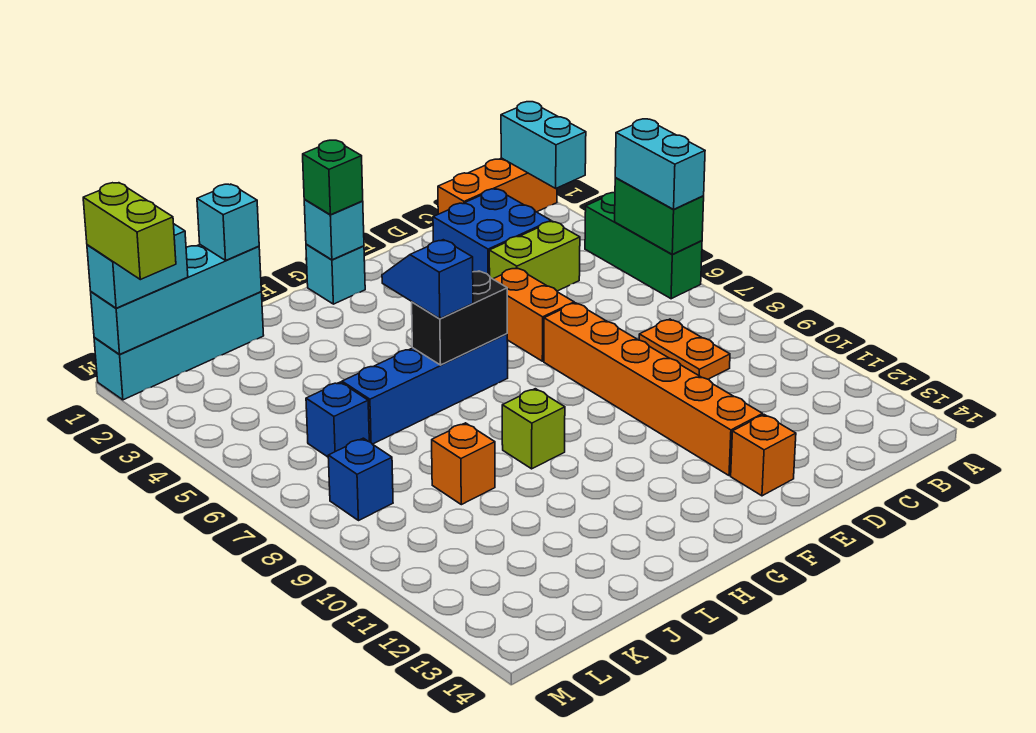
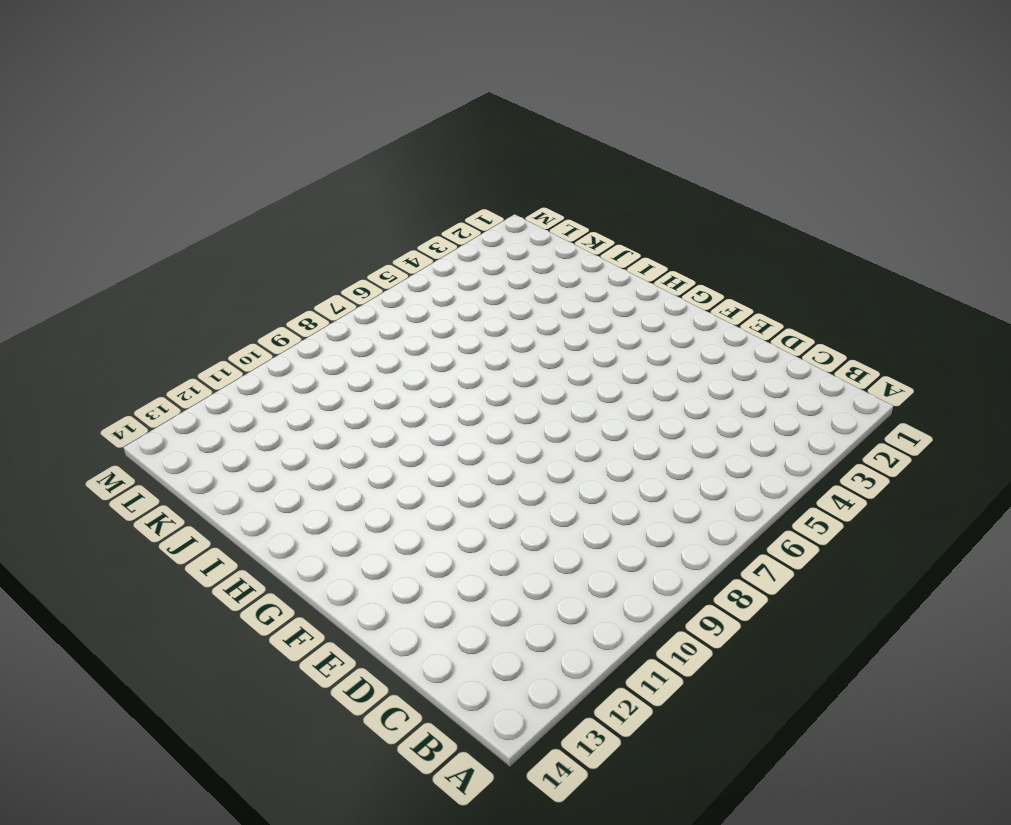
none -> orange 1x3 brick [438,158,557,214]
none -> green 1x3 brick [585,193,702,299]
none -> blue 2x2 brick [433,189,551,276]

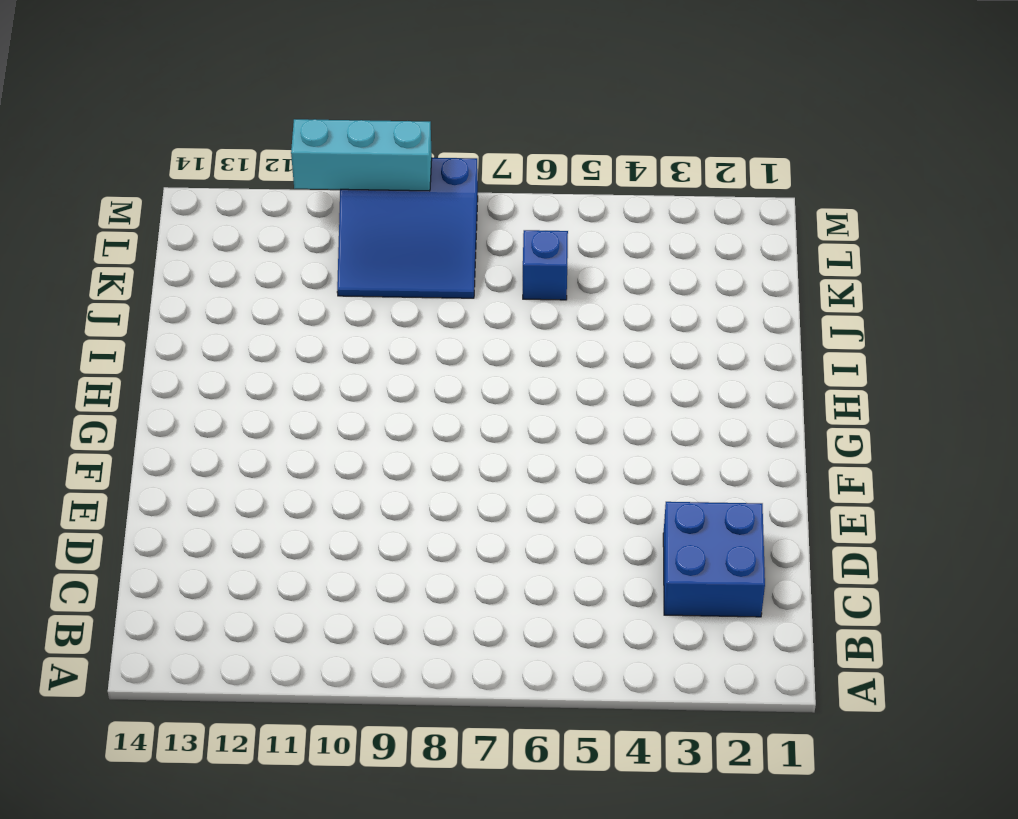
blue 3x3 slope [337,158,478,298] -> blue 1x1 brick [328,438,393,521]
cyan 1x3 brick [291,119,432,191] -> none
none -> orange 1x3 brick [438,158,557,214]
none -> green 1x3 brick [585,193,702,299]
none -> lime 1x2 brick [489,221,580,291]

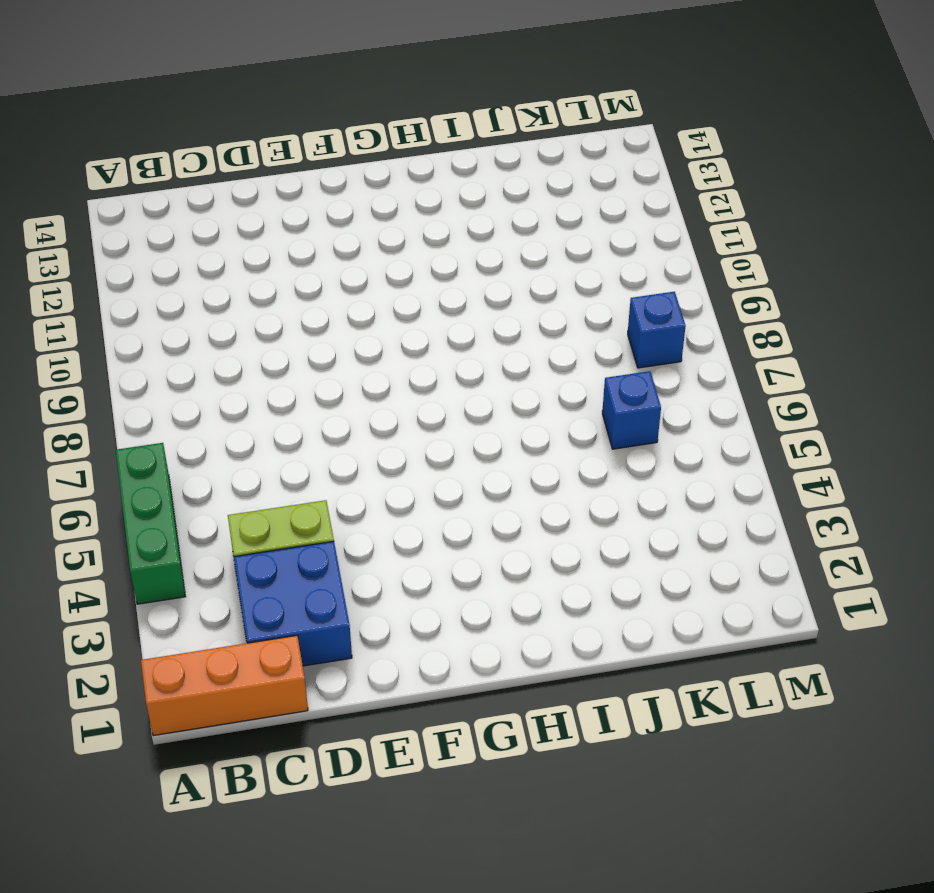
none -> orange 1x2 plate [639,319,730,379]
none -> orange 1x2 brick [494,268,574,361]
none -> orange 1x6 brick [544,303,763,476]

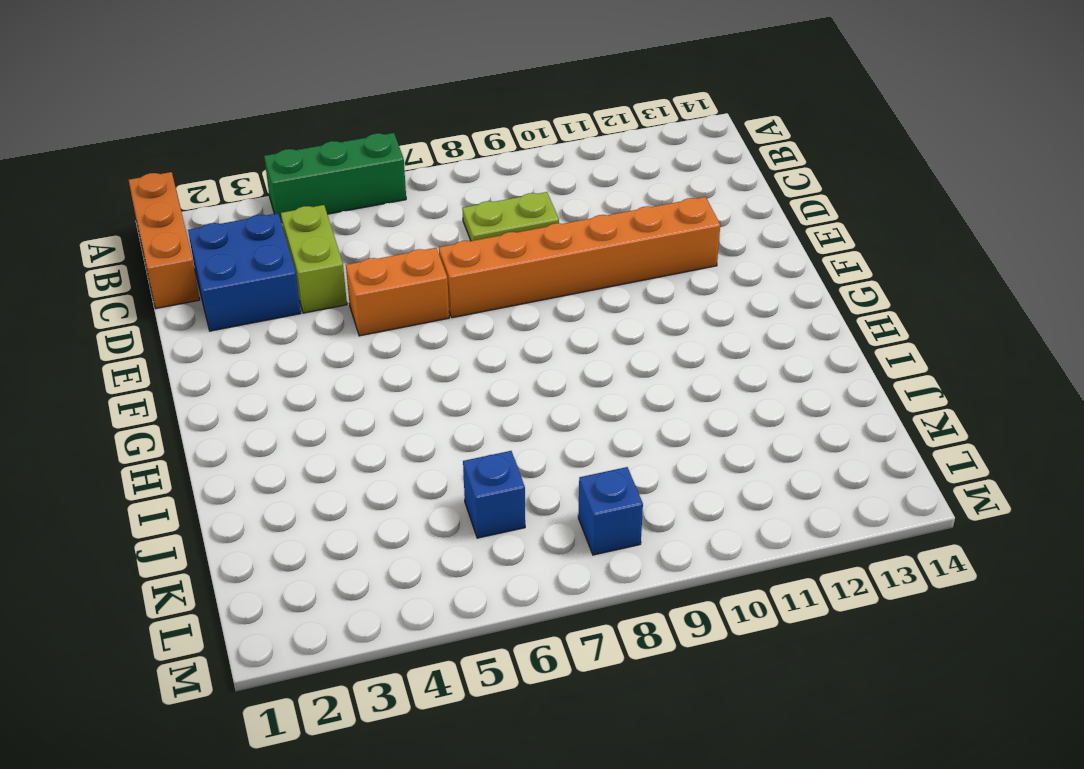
lime 1x2 plate [462,192,559,241] -> orange 1x2 plate [639,319,730,379]
none -> orange 1x1 brick [731,415,796,496]
none -> cyan 1x1 brick [306,244,365,304]
none -> blue 1x4 brick [342,334,508,444]

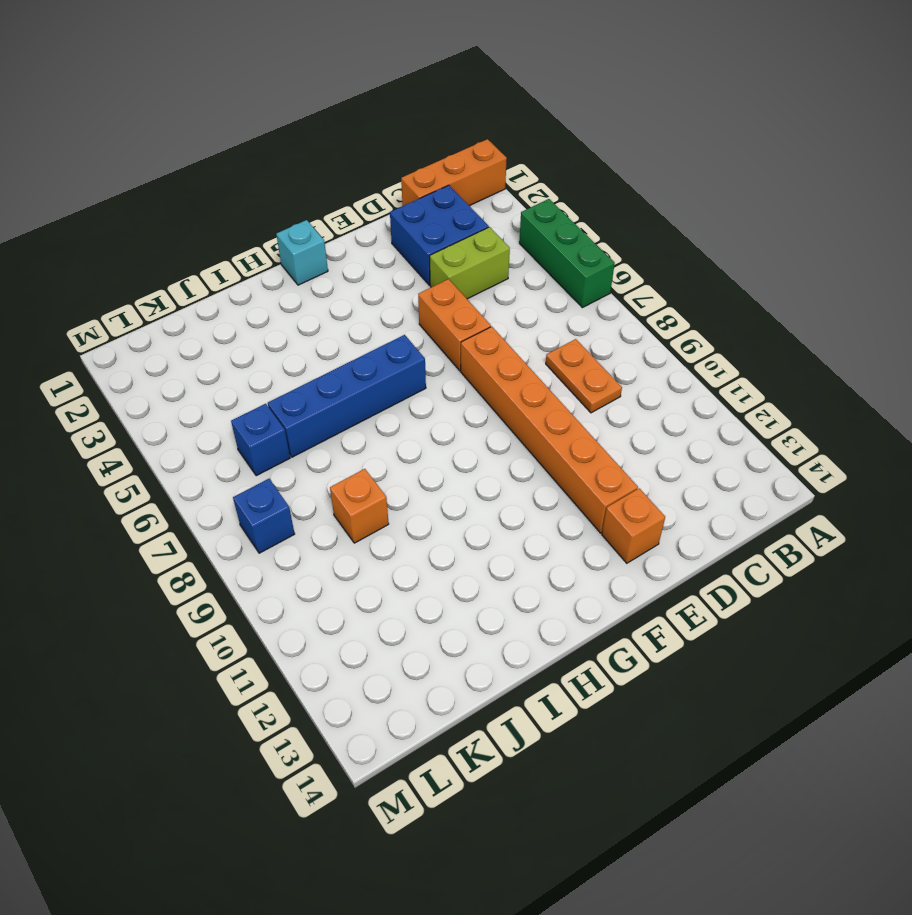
none -> lime 1x1 brick [502,389,565,469]
none -> cyan 1x4 brick [94,292,264,400]
none -> cyan 1x2 brick [501,102,586,188]

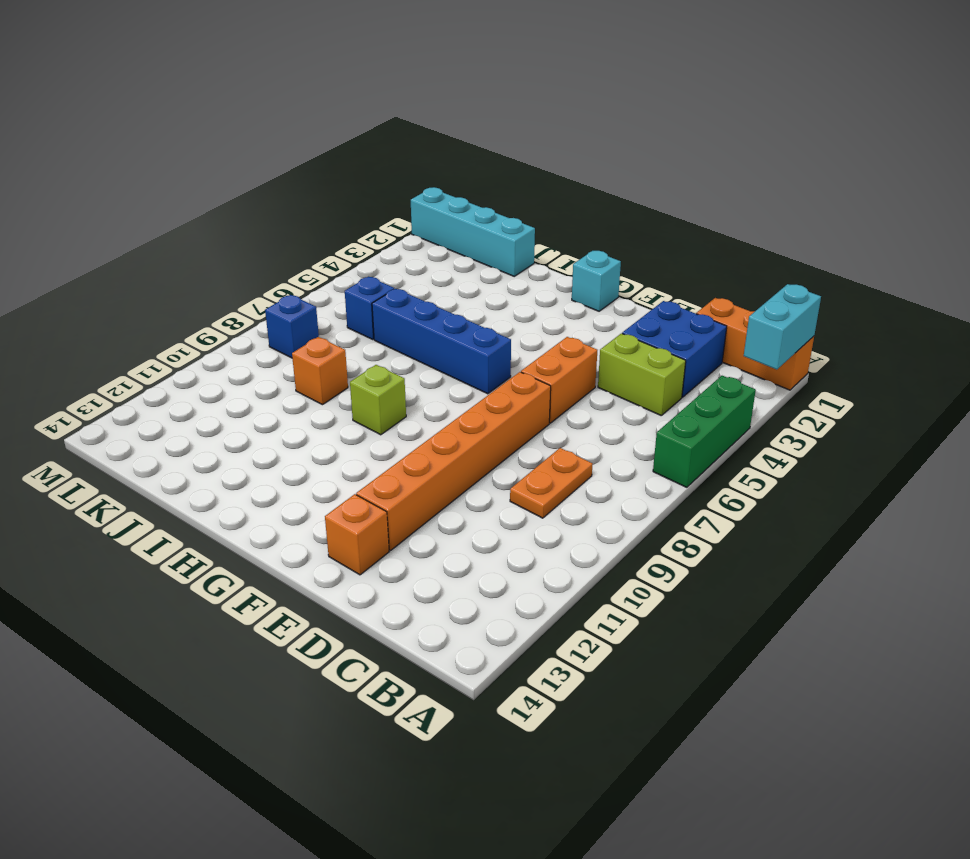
none -> green 1x2 brick [615,178,704,254]
none -> cyan 1x1 brick [304,200,364,260]
none -> black 1x2 brick [412,271,507,365]

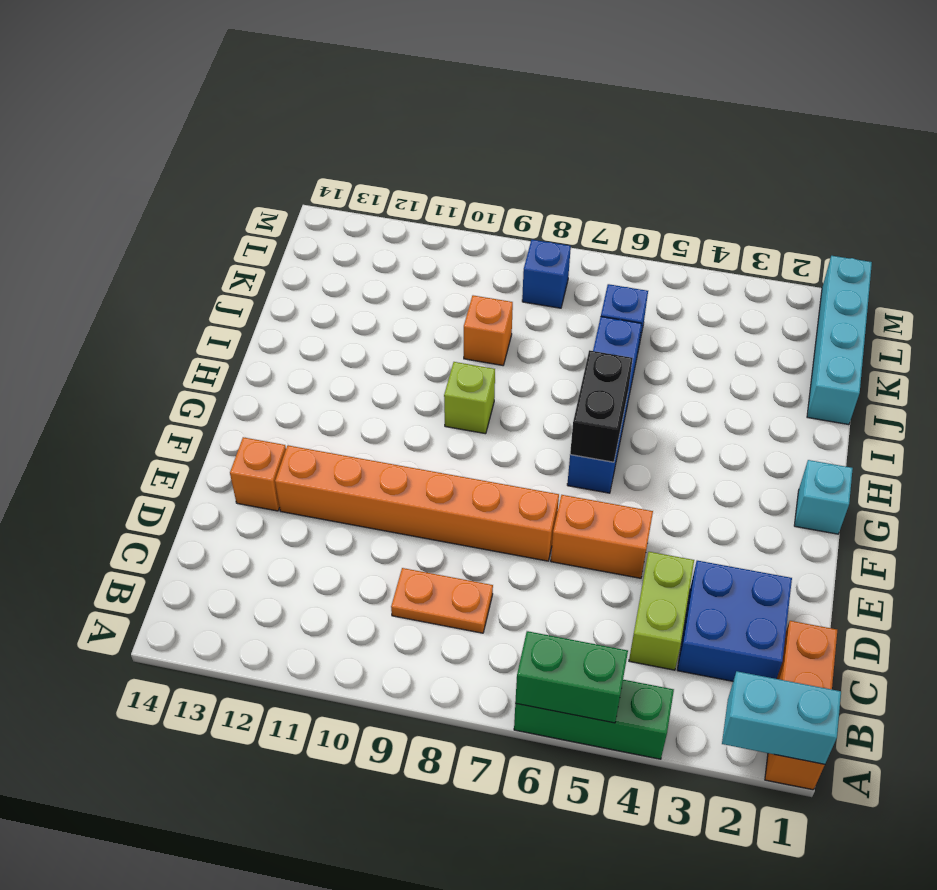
none -> cyan 1x1 brick [304,200,364,260]
none -> cyan 1x4 brick [91,245,261,355]
none -> cyan 1x2 brick [615,119,705,210]

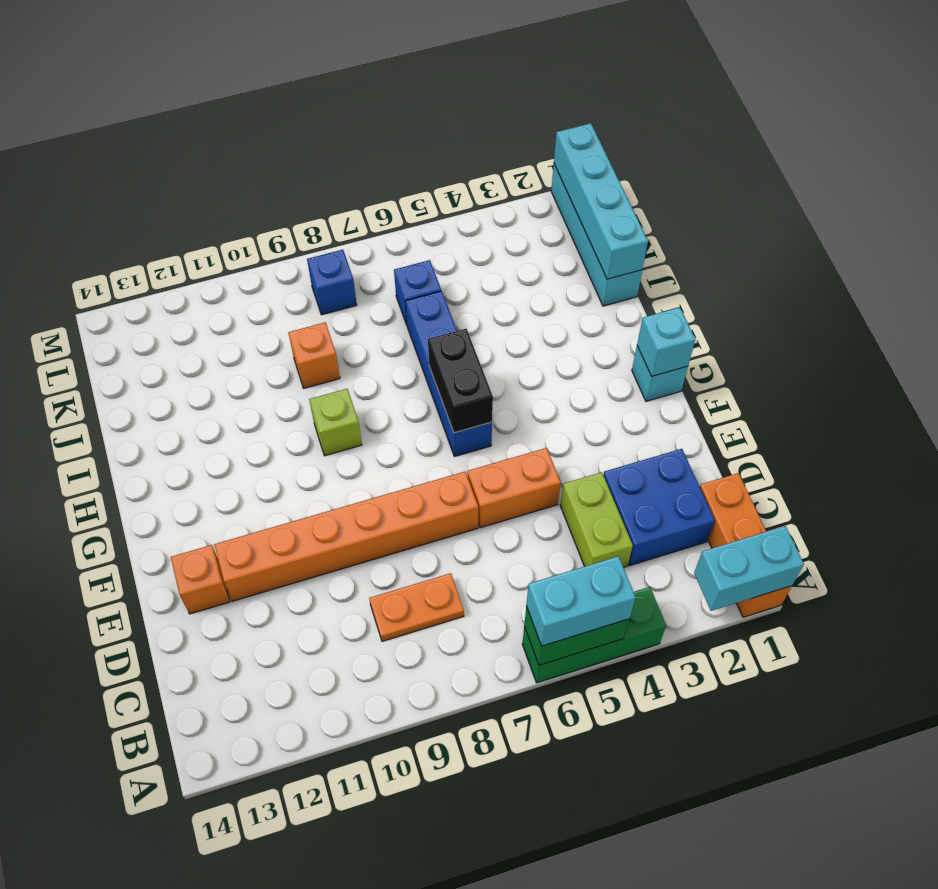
none -> green 1x1 brick [303,140,363,215]
none -> blue 1x2 slope [382,240,473,319]
none -> cyan 1x1 brick [197,184,259,260]

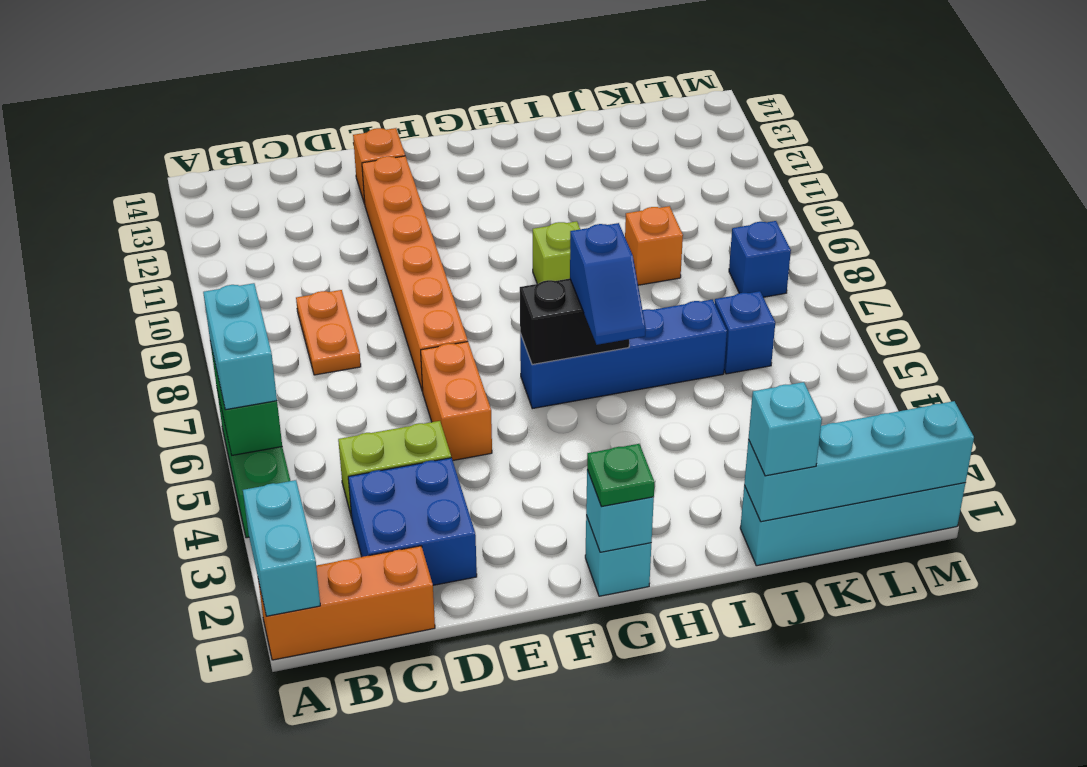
green 1x1 plate [587,444,655,507] -> green 1x1 brick [303,140,363,215]
none -> cyan 1x2 brick [87,224,188,308]
none -> lime 1x2 brick [83,183,176,280]

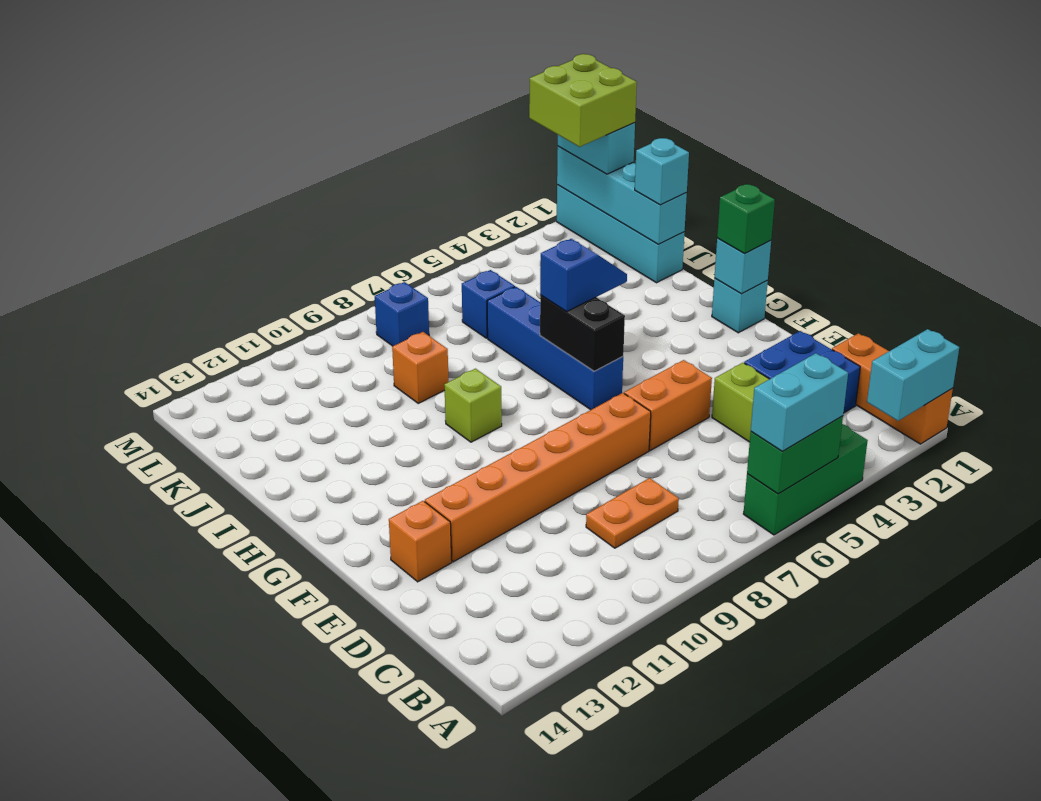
lime 2x2 brick [529,54,637,147] -> lime 1x2 brick [83,183,176,280]

